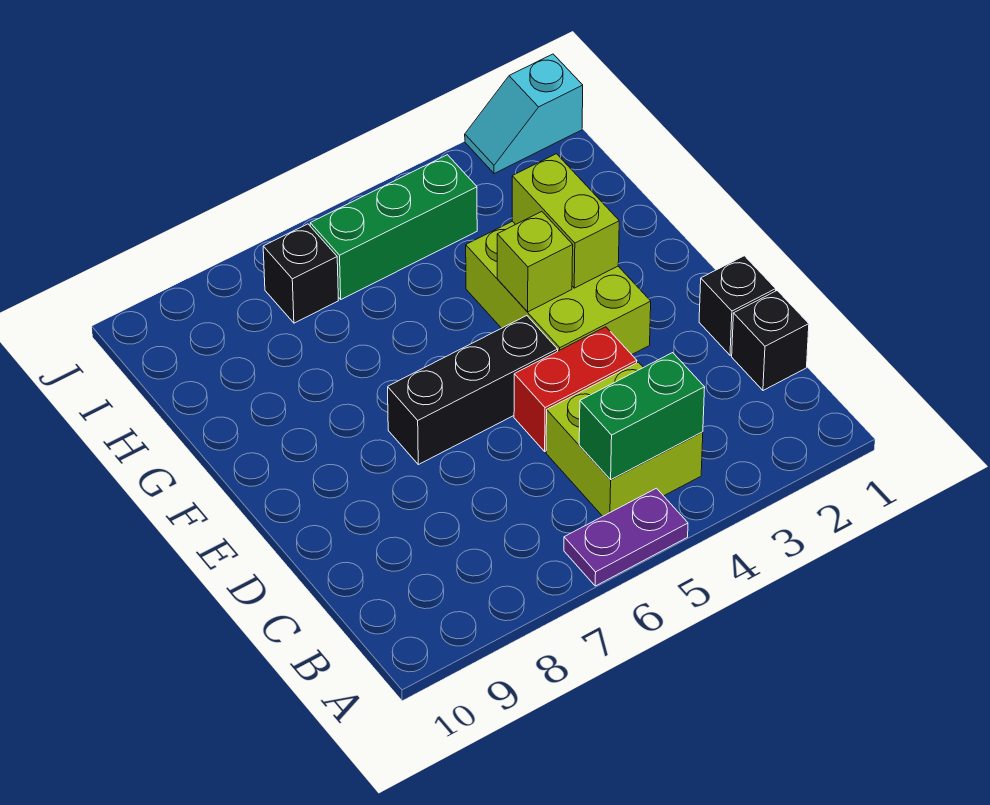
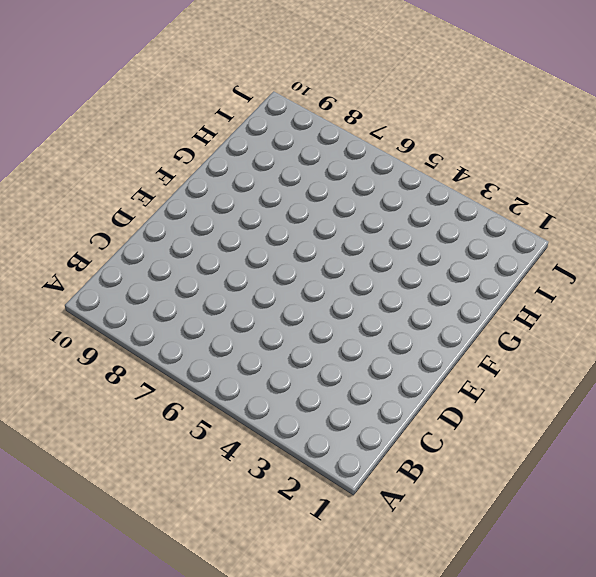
none -> purple 1x2 plate [564,488,688,586]
none -> lime 2x2 brick [546,362,703,516]
none -> black 1x1 brick [732,291,809,390]

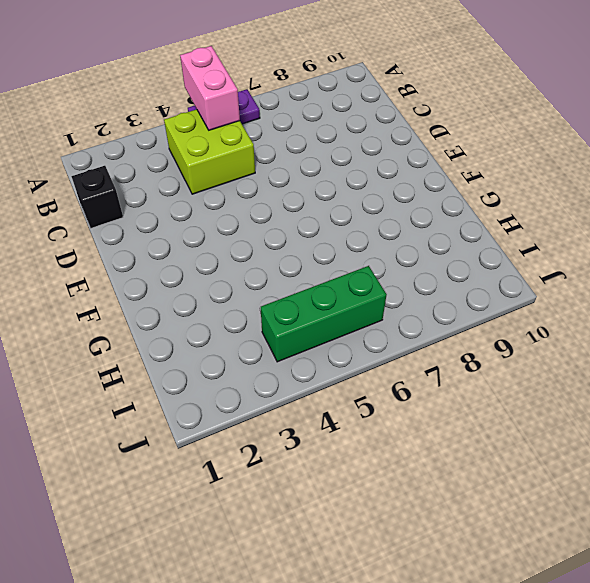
pink 1x2 brick [180,46,240,130] -> green 1x2 brick [579,353,705,480]
none -> black 1x1 brick [699,256,776,355]
none -> red 1x2 brick [514,327,637,451]
none -> lime 2x3 brick [466,221,651,355]

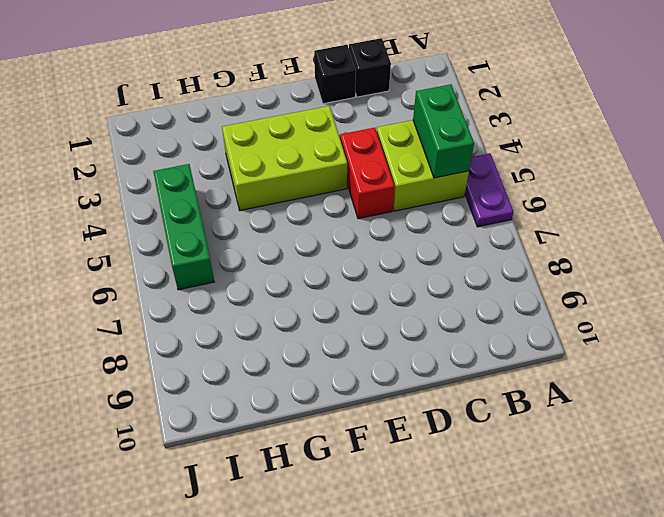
none -> black 1x3 brick [388,316,558,465]
none -> black 1x1 brick [263,224,338,323]
none -> cyan 1x2 slope [465,54,583,174]

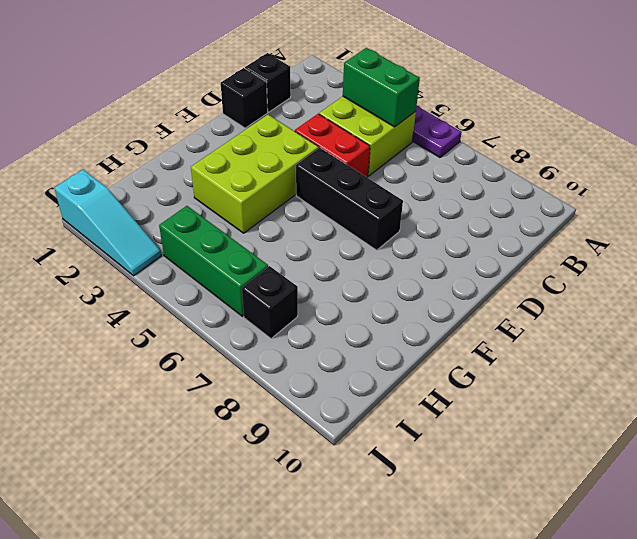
cyan 1x3 slope [55,170,161,276] -> cyan 1x2 slope [465,54,583,174]
none -> lime 1x2 brick [512,154,619,288]
none -> lime 1x1 brick [497,212,573,312]

